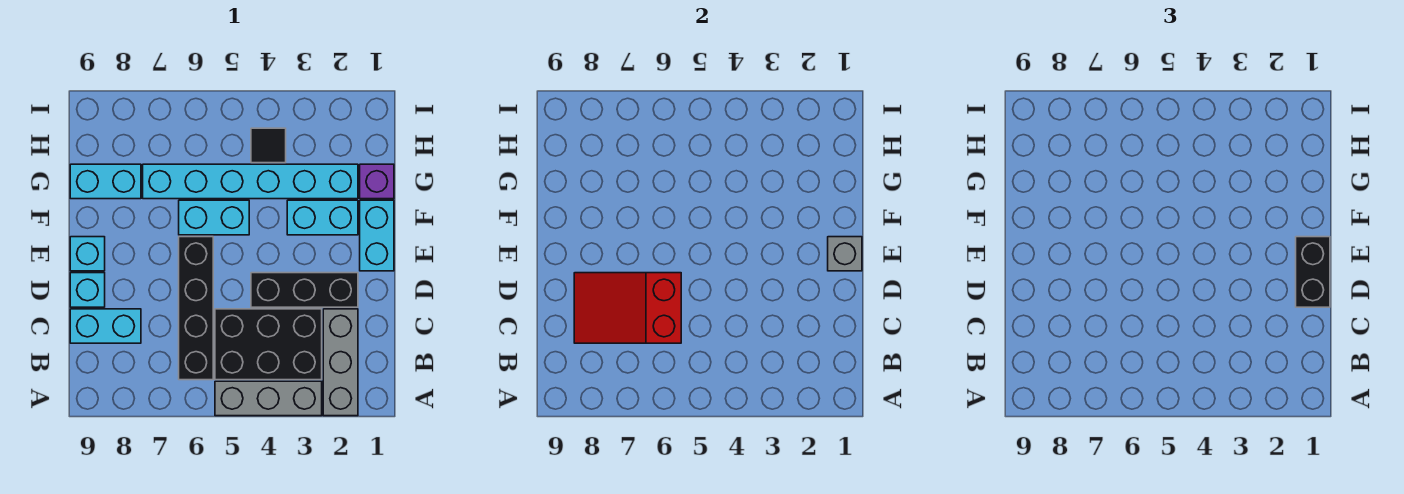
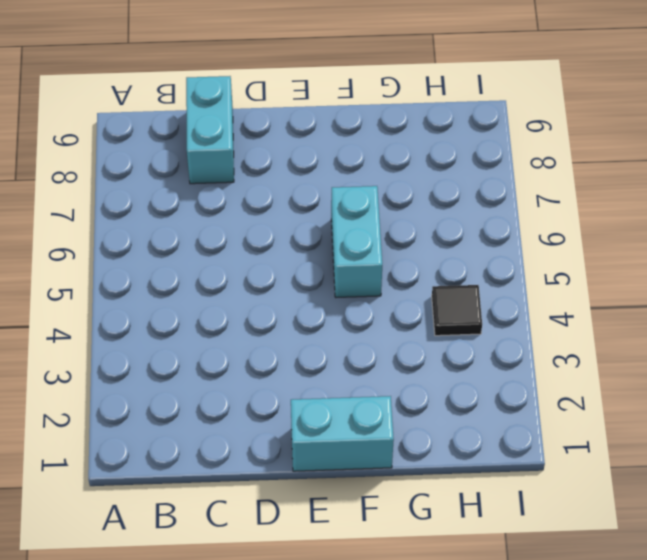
none -> grey 1x3 brick [323,309,358,416]
none -> grey 1x3 brick [215,381,322,416]
none -> black 2x3 brick [215,309,322,380]

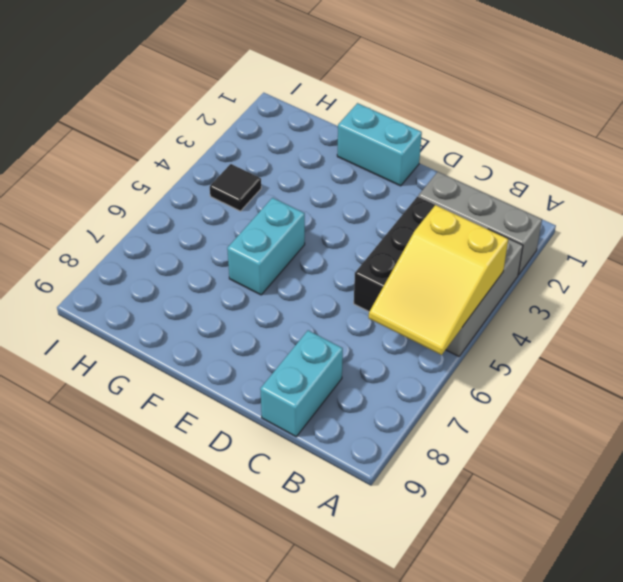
yellow 2x3 slope [369,205,508,355] -> none
none -> black 1x4 brick [179,237,213,380]
none -> black 1x3 brick [251,273,358,307]
none -> cyan 1x1 brick [70,273,105,307]

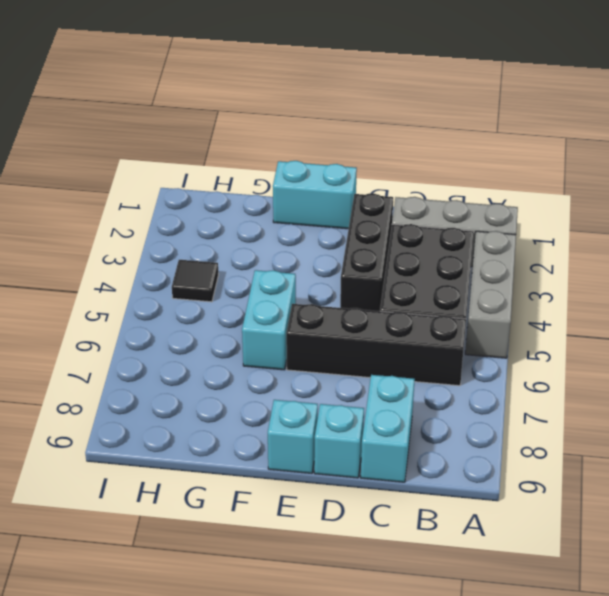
none -> cyan 1x2 brick [287,200,358,235]
none -> purple 1x1 brick [360,164,394,199]
none -> cyan 1x6 brick [143,164,358,199]

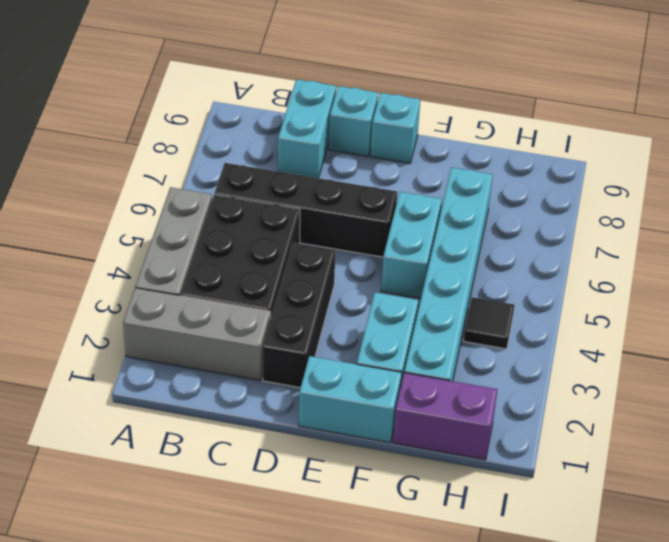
purple 1x2 brick [393,373,498,460] -> purple 1x1 brick [360,164,394,199]
none -> cyan 1x2 brick [70,164,141,199]
none -> red 2x3 slope [574,273,681,343]
none -> grey 1x1 brick [828,237,862,271]

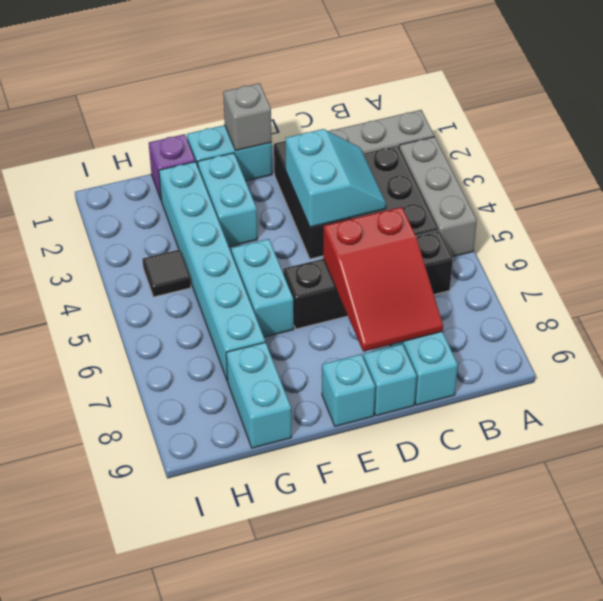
cyan 2x2 slope [285,129,386,227] -> none
none -> black 1x2 brick [1296,237,1330,307]

